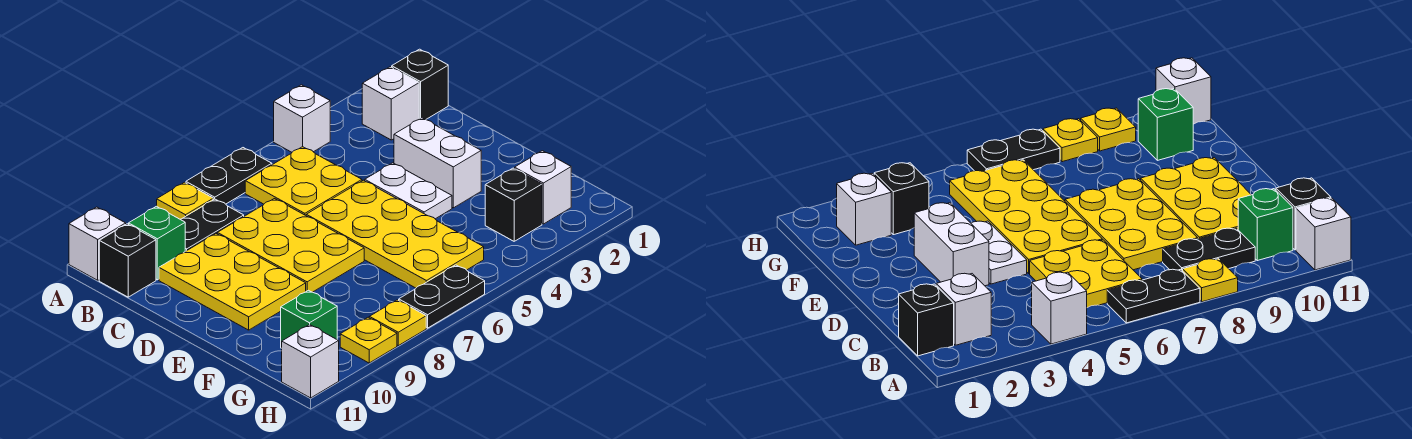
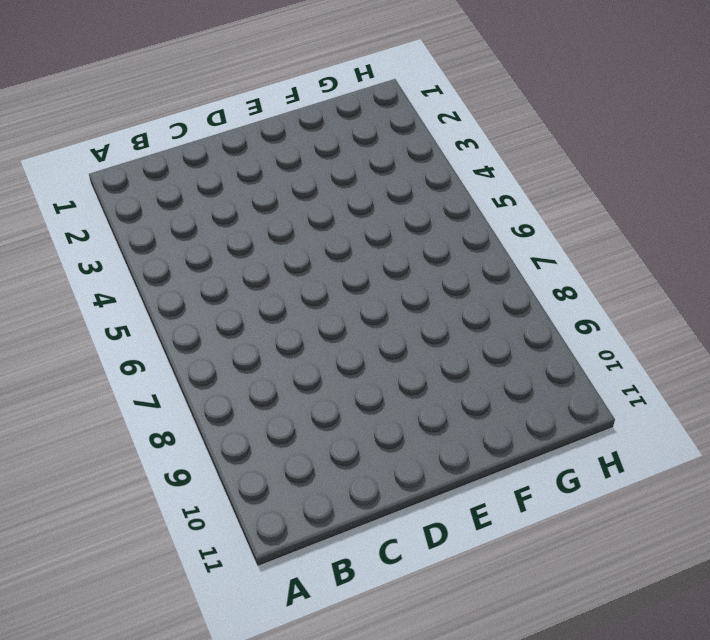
none -> white 1x1 brick [274,85,330,152]
none -> black 1x2 plate [186,148,272,204]
none -> yellow 1x1 plate [157,182,213,219]

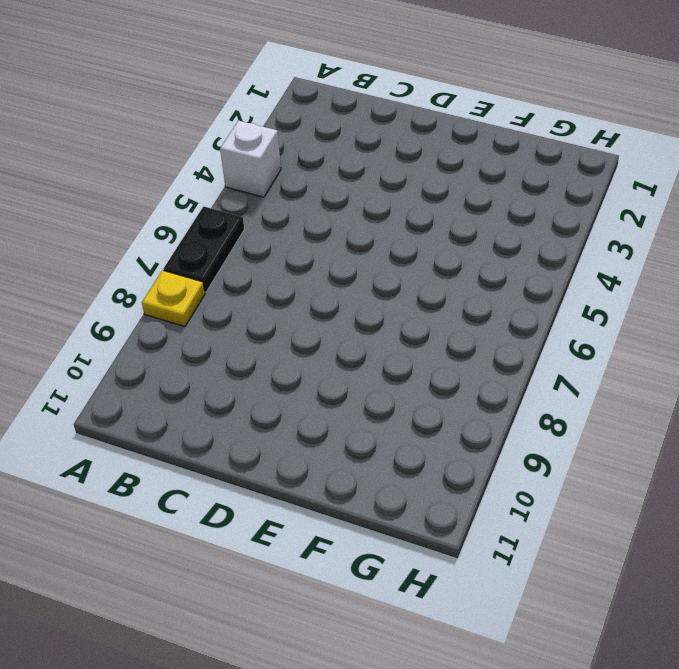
none -> white 1x1 brick [69,207,126,280]
none -> black 1x1 brick [392,49,448,120]
none -> white 1x1 brick [362,67,419,140]

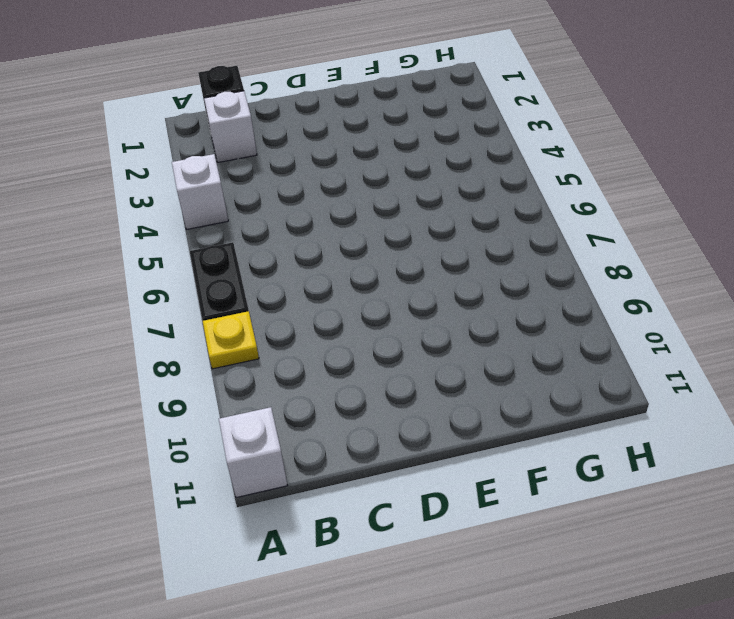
none -> yellow 2x2 plate [245,147,362,215]
none -> black 1x2 plate [181,199,244,251]
none -> green 1x1 brick [129,206,185,280]

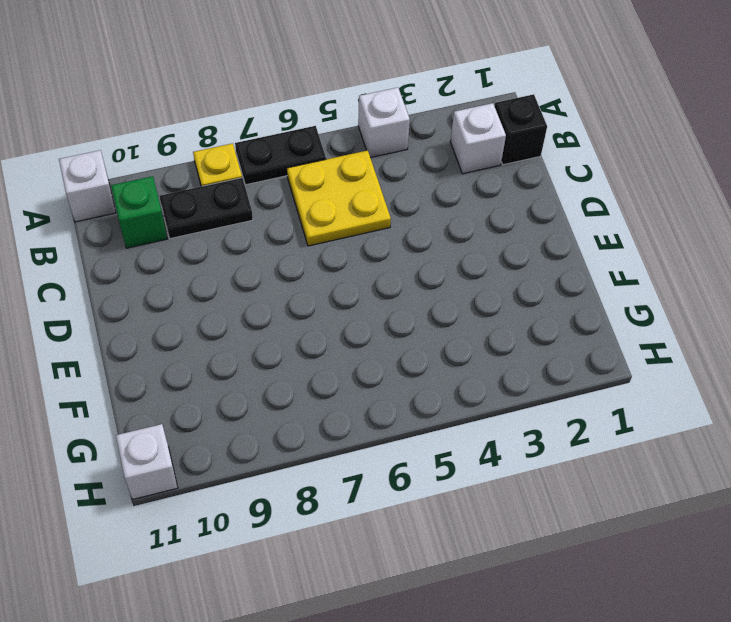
none -> black 1x1 brick [99,224,156,297]
none -> yellow 2x3 plate [217,199,364,292]
none -> yellow 2x3 plate [159,234,306,330]

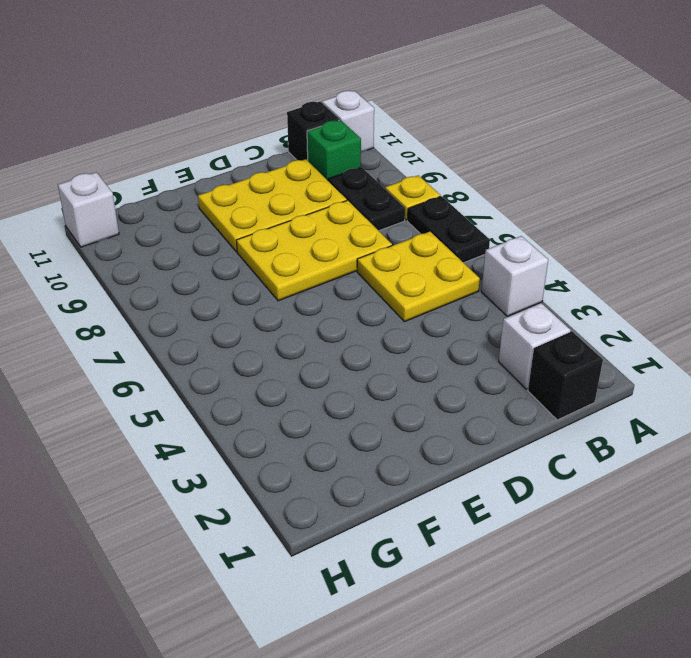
none -> white 1x2 brick [394,118,481,208]
none -> white 1x2 plate [365,163,452,219]
none -> yellow 2x4 plate [306,180,484,288]

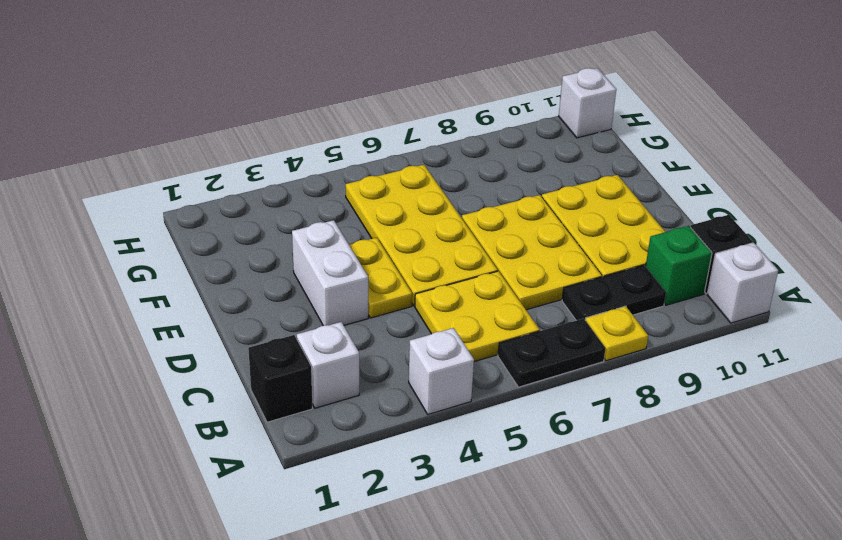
yellow 1x2 plate [349,238,412,318] -> white 1x2 plate [365,163,452,219]
none -> white 1x1 brick [514,151,571,224]
none -> black 1x1 brick [485,168,542,241]
none -> green 1x1 brick [281,290,337,348]

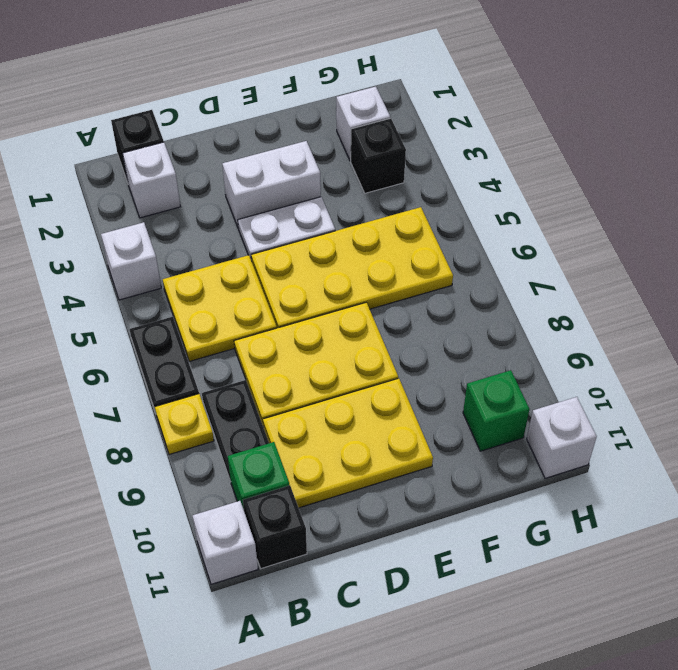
none -> black 1x2 plate [399,265,485,328]
none -> yellow 1x1 plate [369,300,426,346]
none -> yellow 1x1 plate [340,317,397,363]

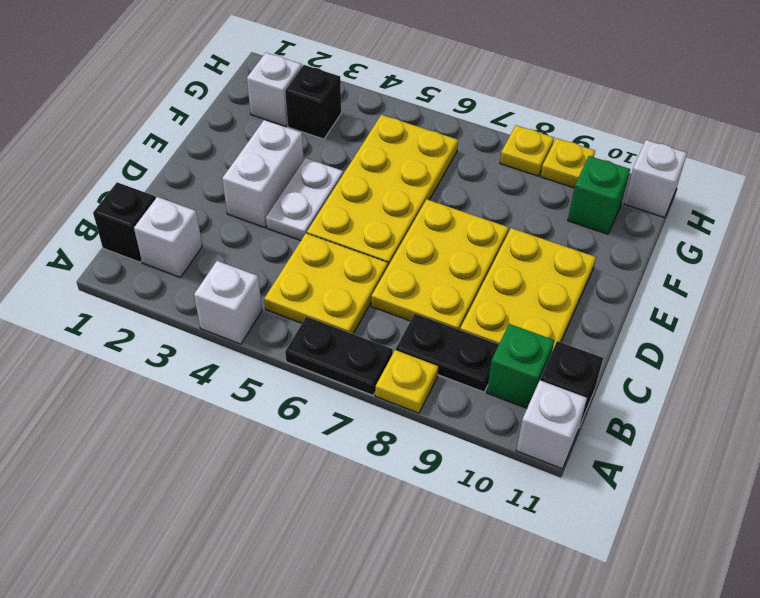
none -> black 1x2 plate [399,265,485,328]

